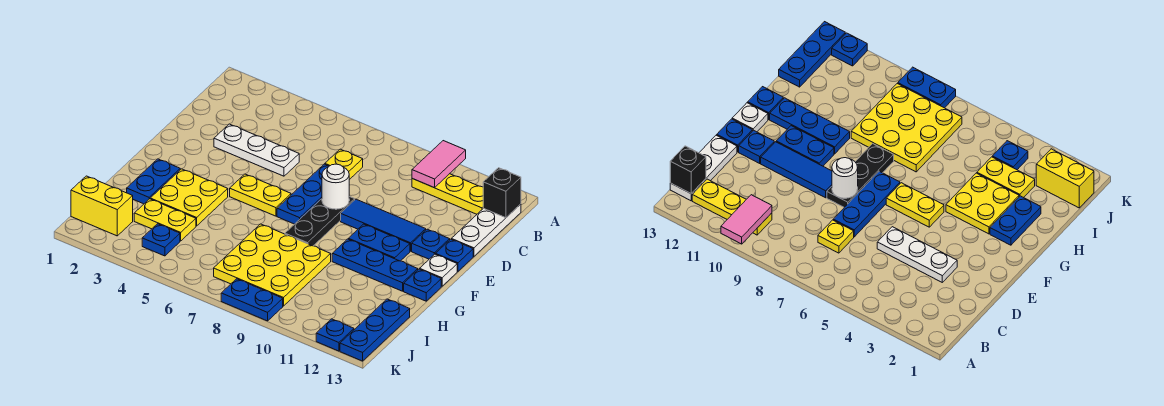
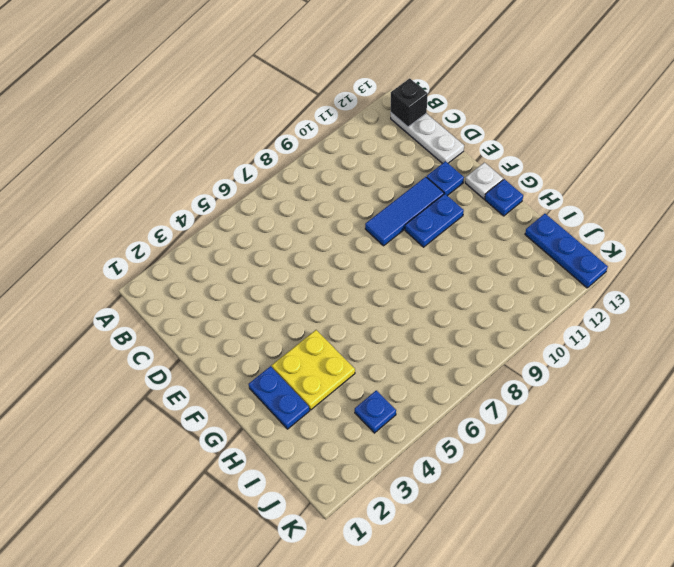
none -> yellow 1x3 plate [412,174,483,214]
none -> yellow 1x1 plate [325,149,363,180]
none -> white 1x3 plate [214,124,299,176]

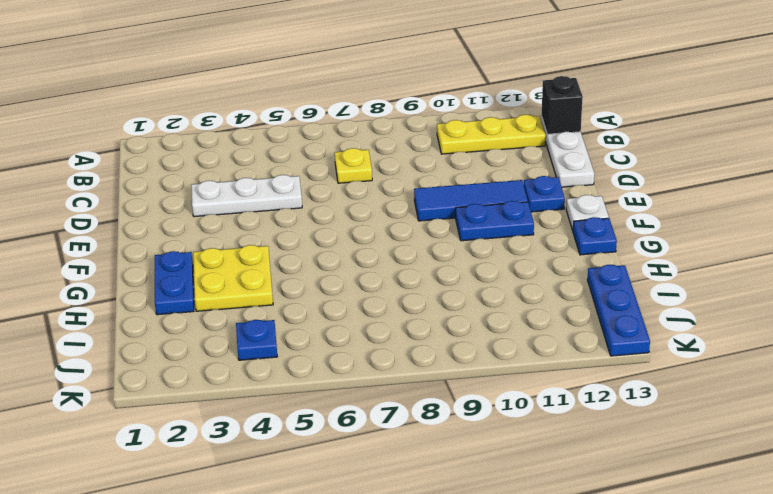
none -> blue 1x3 plate [277,164,329,224]
none -> black 1x3 plate [285,196,355,246]
none -> blue 1x1 plate [436,239,473,271]

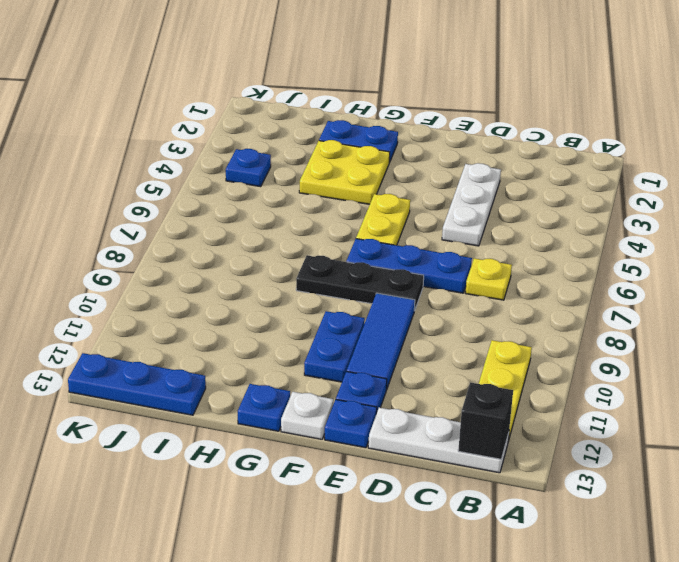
none -> blue 1x3 plate [332,239,418,291]
none -> yellow 3x3 plate [214,224,331,306]
none -> yellow 1x2 plate [134,199,196,241]

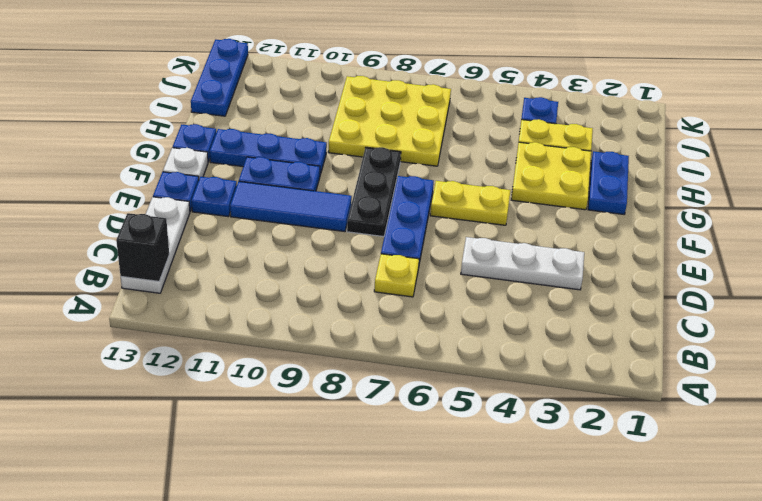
none -> yellow 1x3 plate [412,174,483,214]
none -> yellow 1x2 brick [71,176,133,236]
none -> blue 1x2 plate [221,279,283,321]

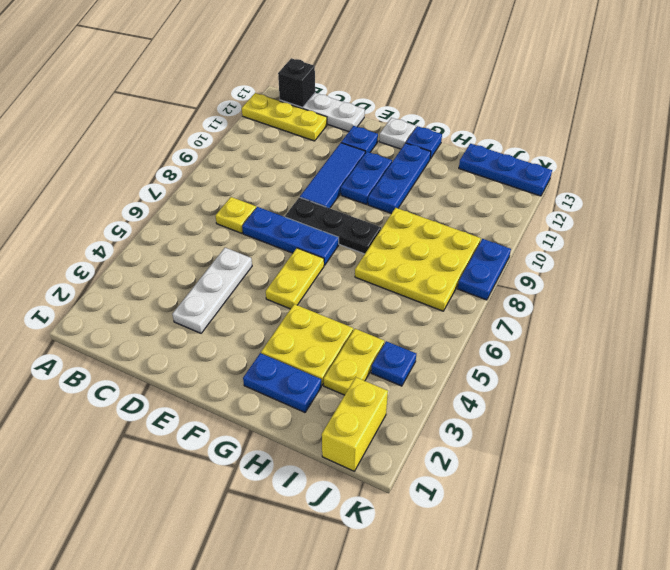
yellow 1x3 plate [242,93,327,141] -> yellow 1x3 plate turned to [412,174,483,214]
none -> blue 1x1 plate [436,239,473,271]
none -> blue 1x1 plate [316,319,354,351]
none -> pink 1x2 tile [412,141,466,188]

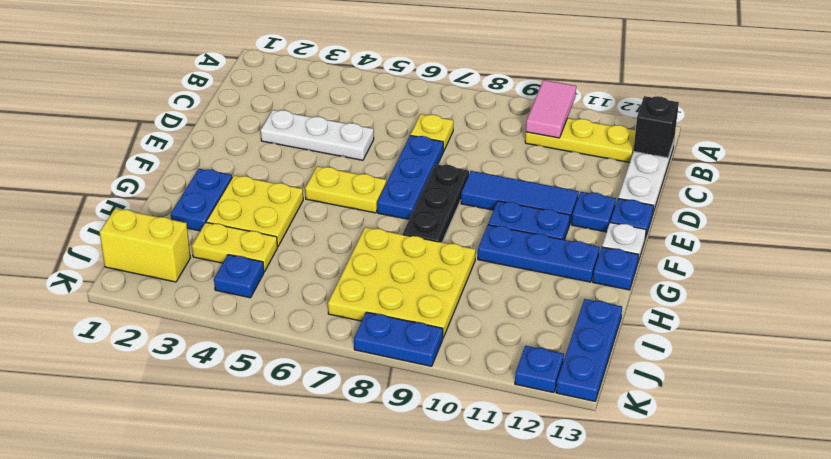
none -> white 1x1 round brick [322,164,349,209]

